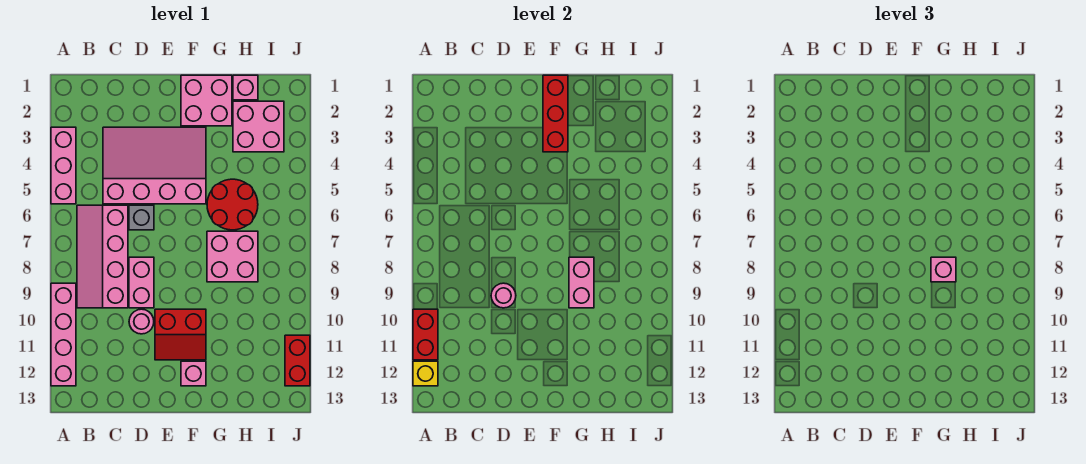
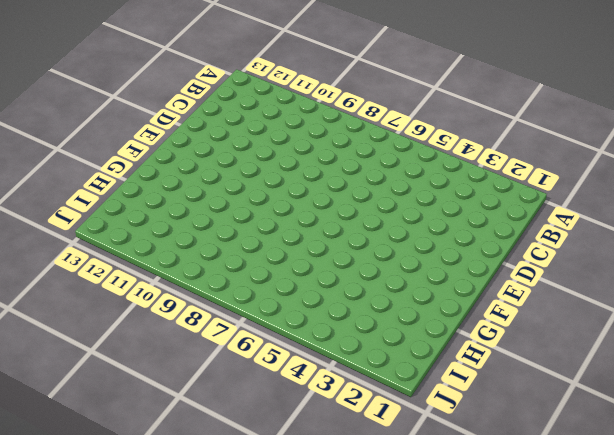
none -> pink 1x3 brick [51,127,76,204]
none -> pink 1x4 brick [51,283,76,386]
none -> pink 2x4 slope [77,205,128,308]

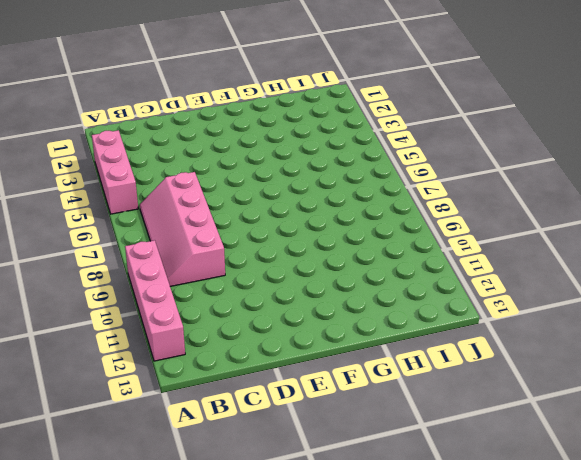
none -> pink 3x4 slope [103,127,206,204]
none -> grey 1x1 brick [129,205,154,230]
none -> pink 1x2 brick [129,257,154,308]

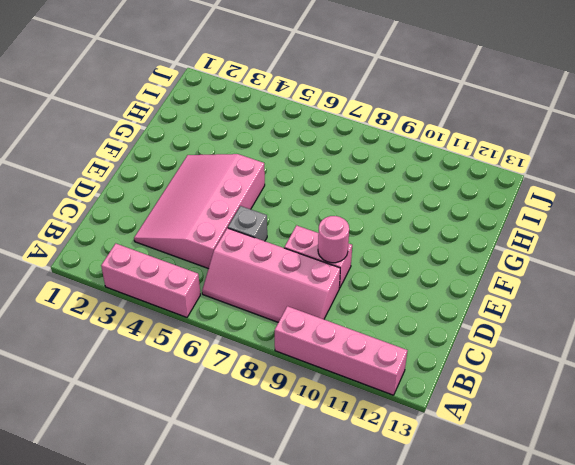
none -> pink 1x1 round brick [129,309,154,334]
none -> red 2x2 slope [155,309,206,360]
none -> pink 2x2 brick [181,75,232,126]

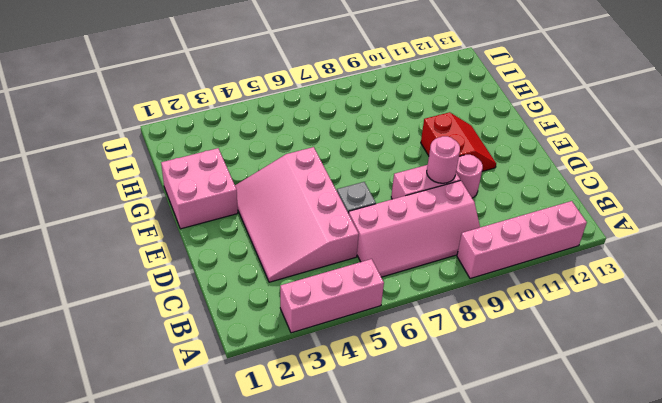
none -> pink 1x1 brick [181,361,206,386]
none -> red 2x2 round brick [207,179,258,230]
none -> pink 2x2 brick [207,231,258,282]

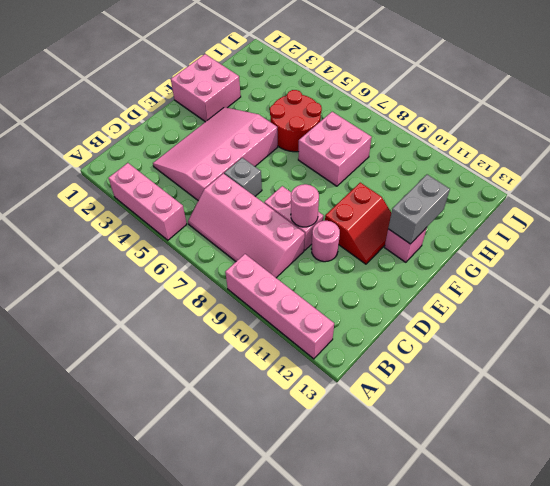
grey 1x2 brick [388,175,450,244] -> none
none -> pink 1x1 brick [233,75,258,100]
none -> pink 2x2 brick [233,101,284,152]
none -> red 1x2 brick [285,335,310,386]

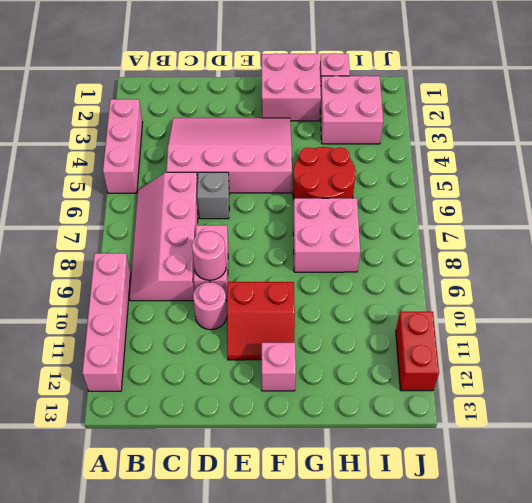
none -> red 1x2 brick [413,309,438,360]
none -> yellow 1x1 brick [413,361,438,386]
none -> red 1x3 brick [543,75,568,152]

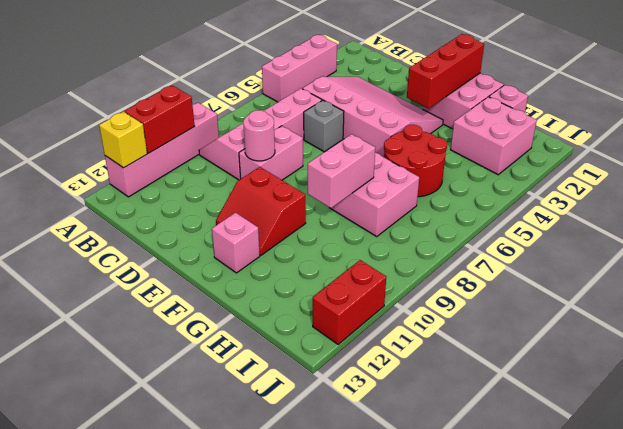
none -> pink 1x1 round brick [129,309,154,334]
none -> pink 1x1 brick [931,257,956,282]

